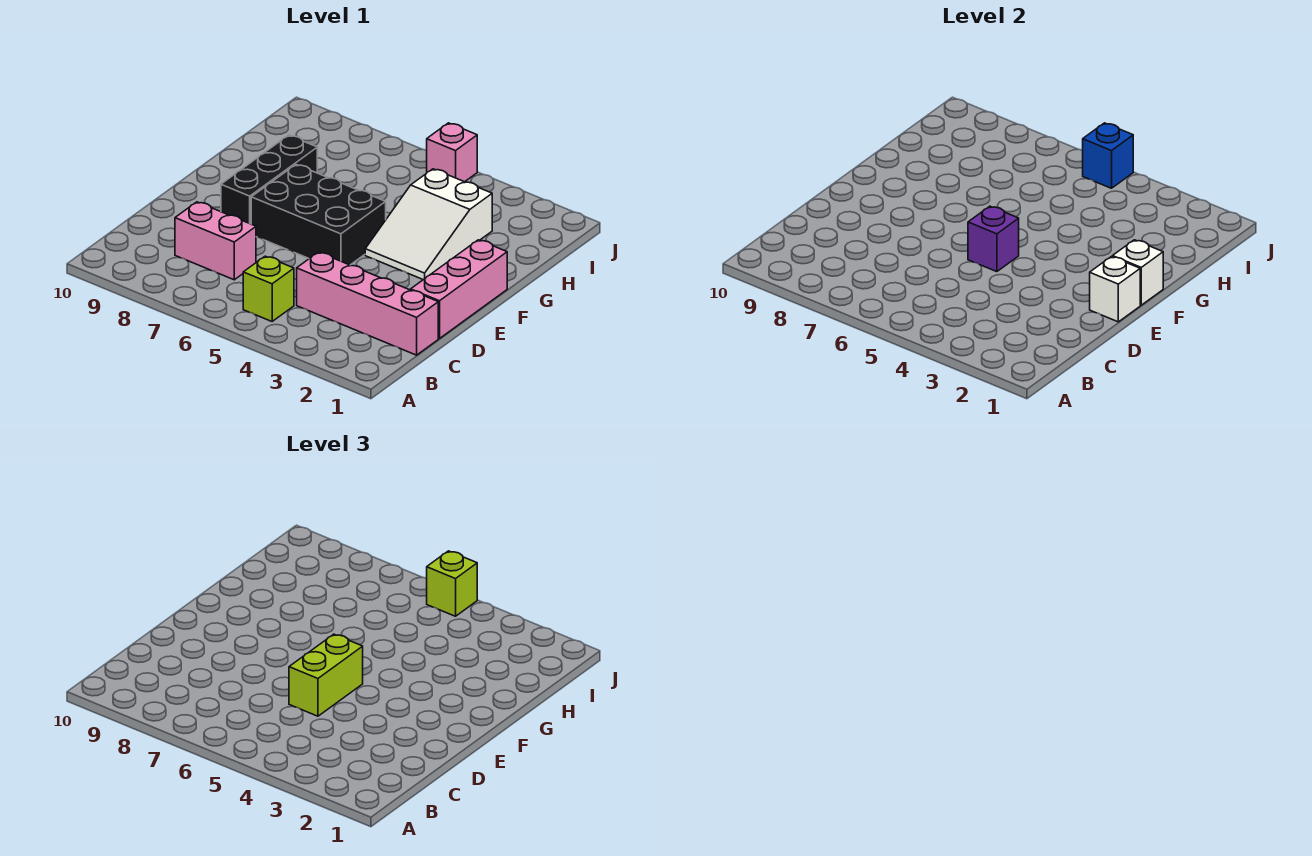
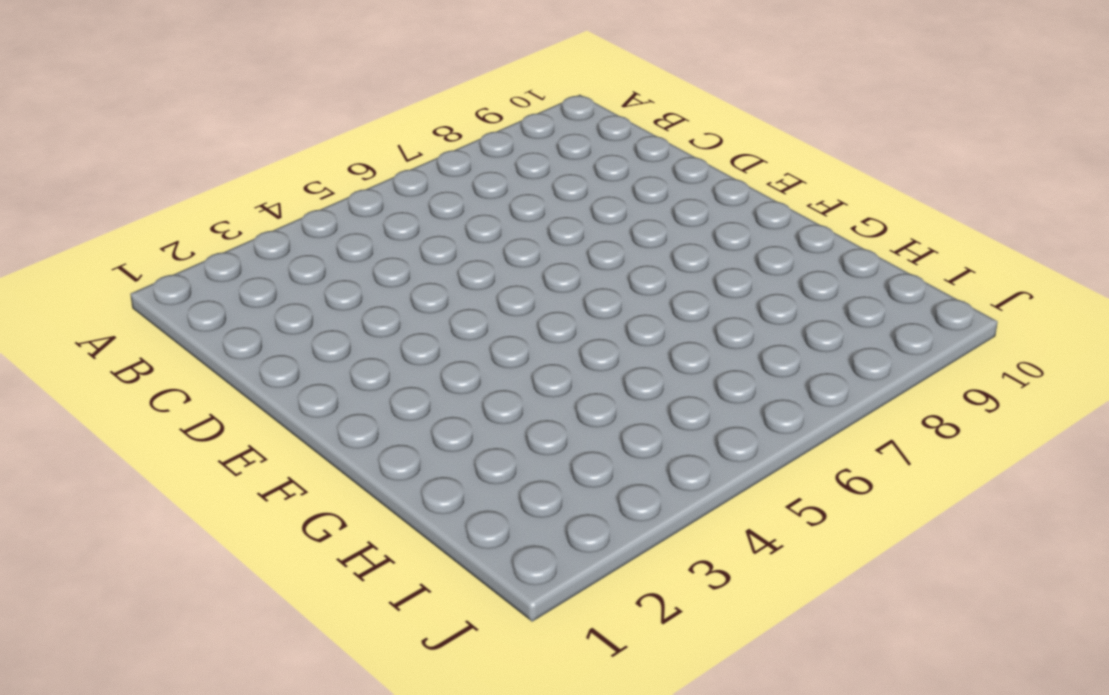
none -> lime 1x1 brick [243,256,294,321]
none -> pink 1x4 brick [297,252,438,355]
none -> pink 1x2 brick [175,202,256,280]

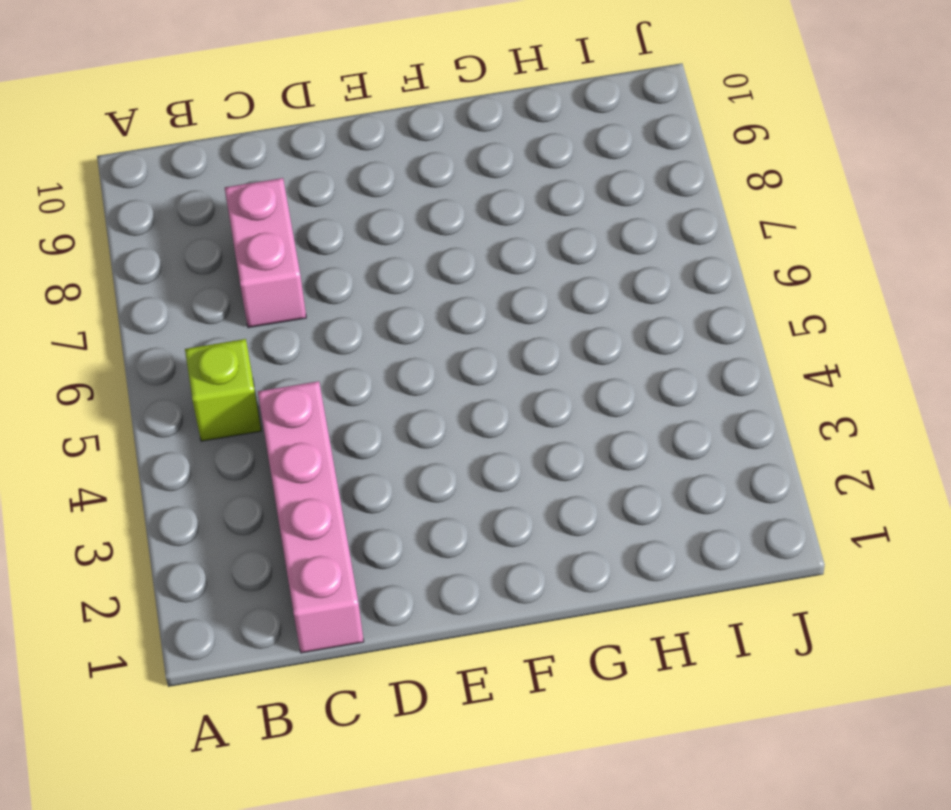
none -> pink 1x3 brick [411,240,507,339]
none -> black 2x3 brick [251,165,386,265]
none -> black 1x3 brick [221,135,317,224]

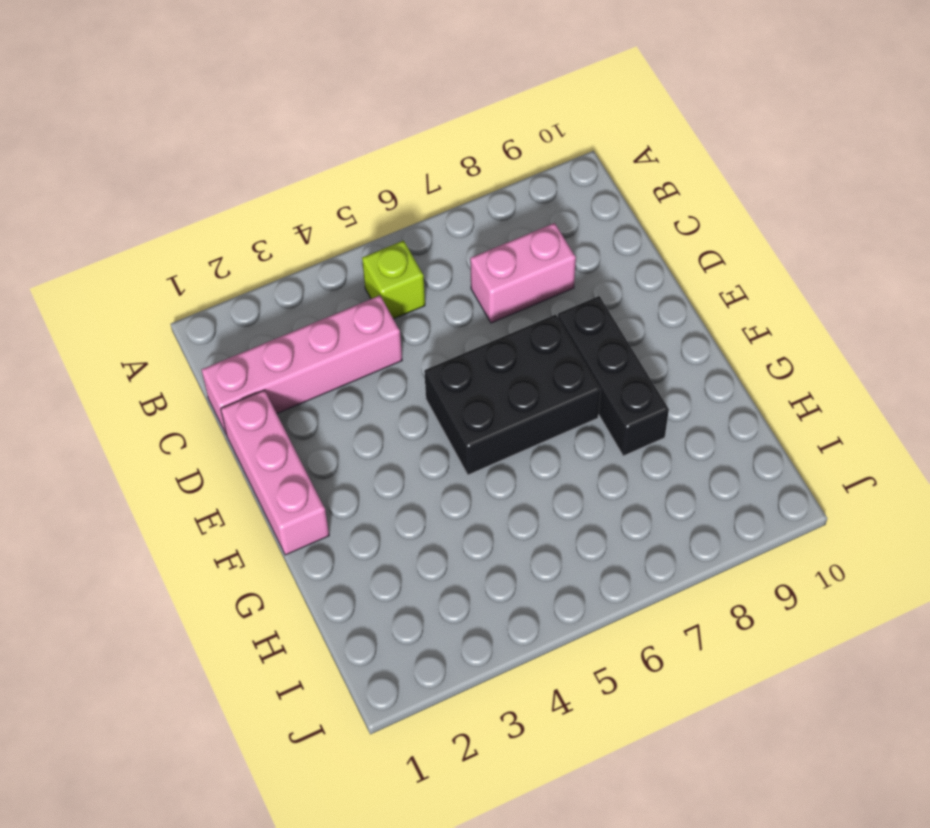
none -> white 2x3 slope [365,169,492,280]
none -> pink 1x1 brick [427,123,477,182]
none -> white 1x1 brick [1090,257,1140,322]

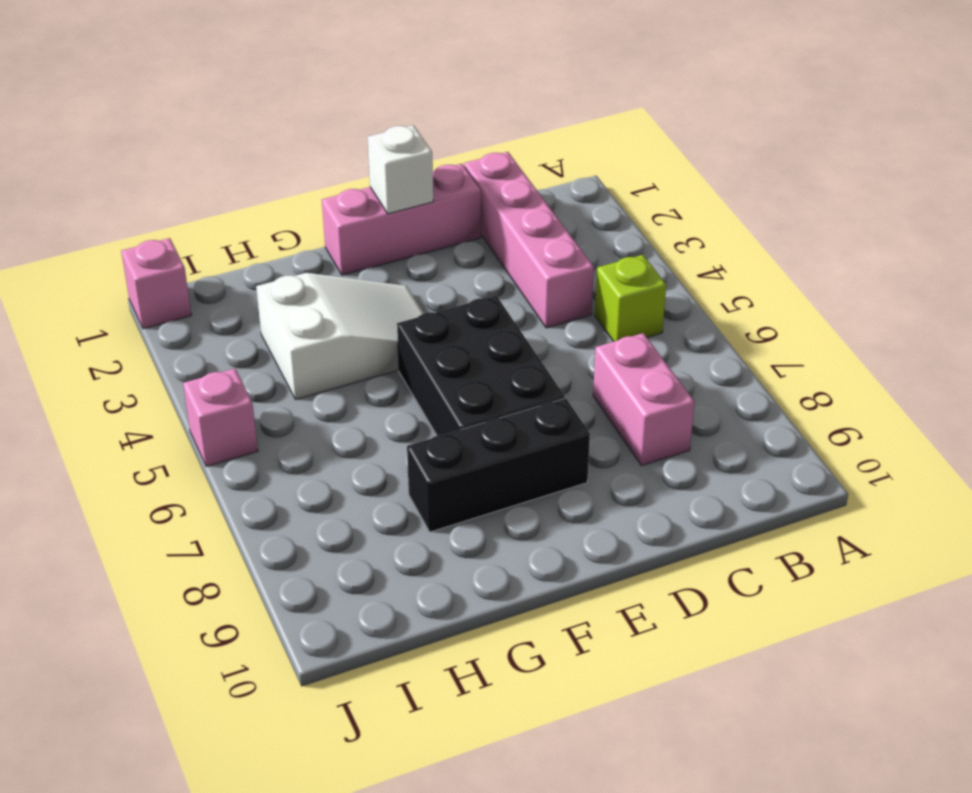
pink 1x1 brick [121,238,191,329] -> none
none -> purple 1x1 brick [968,206,1019,272]
none -> white 1x1 brick [1112,240,1163,305]
none -> blue 1x1 brick [1083,123,1133,188]

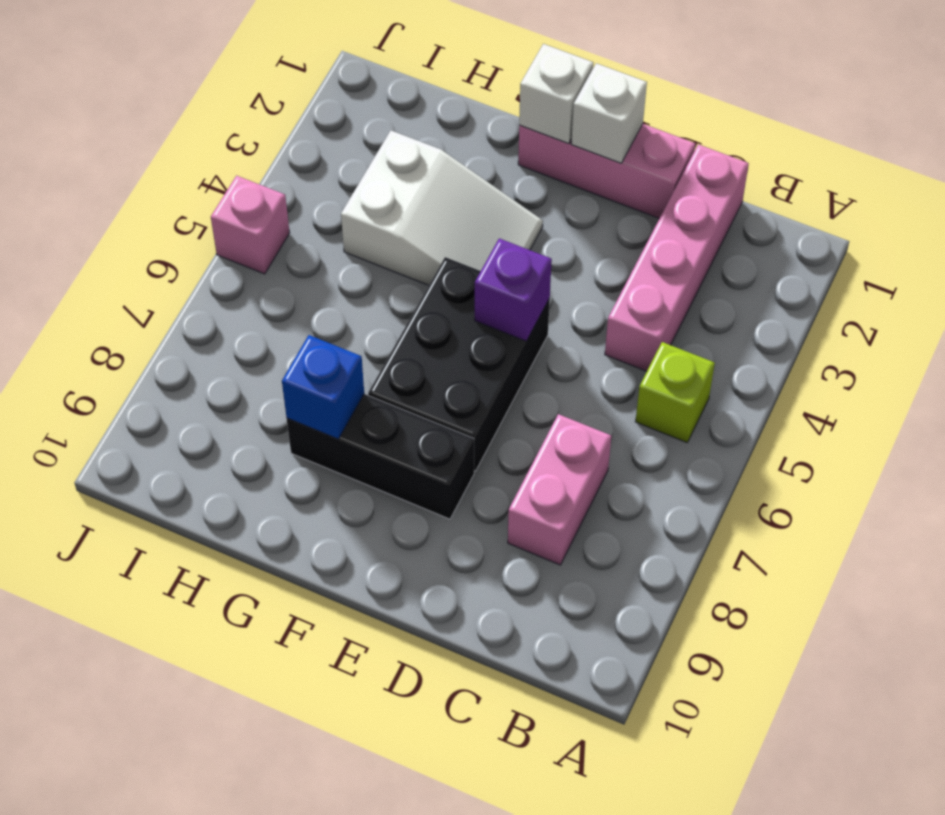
blue 1x1 brick [282,335,364,439] -> blue 1x1 brick moved to [1083,123,1133,188]
none -> lime 1x2 brick [289,634,363,716]
none -> lime 1x1 brick [427,551,477,616]

